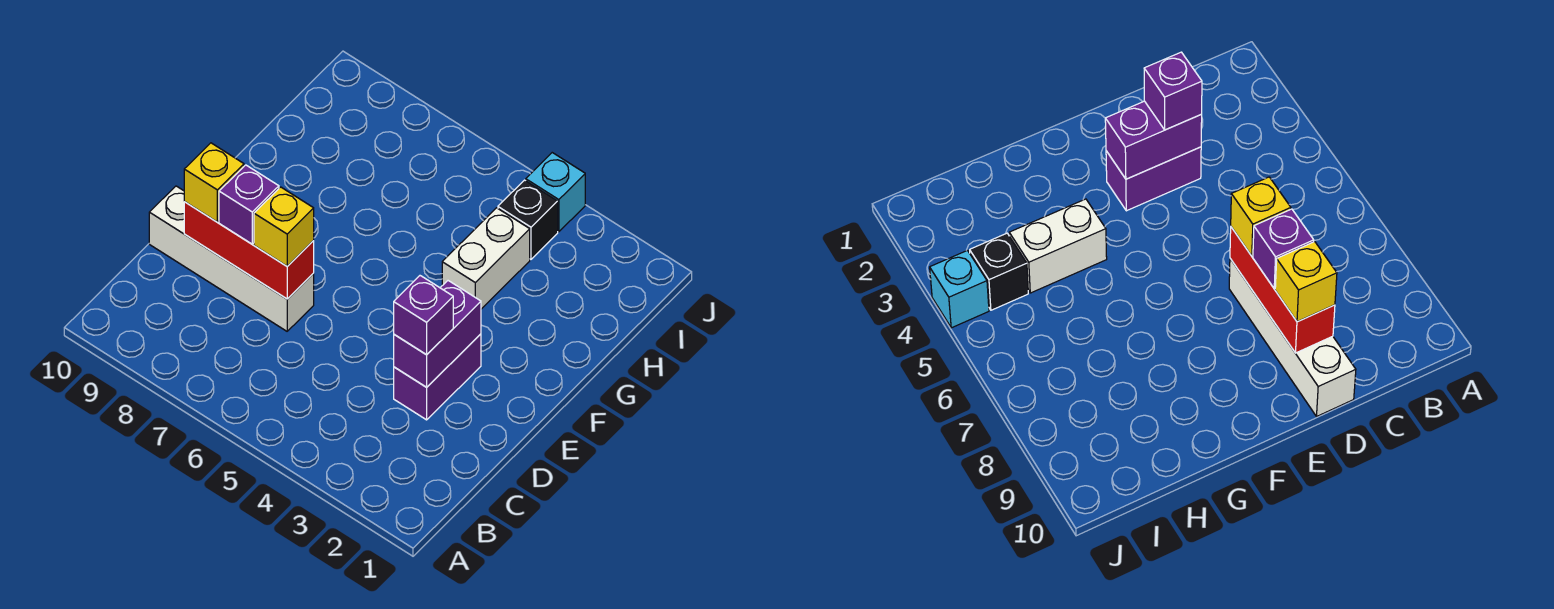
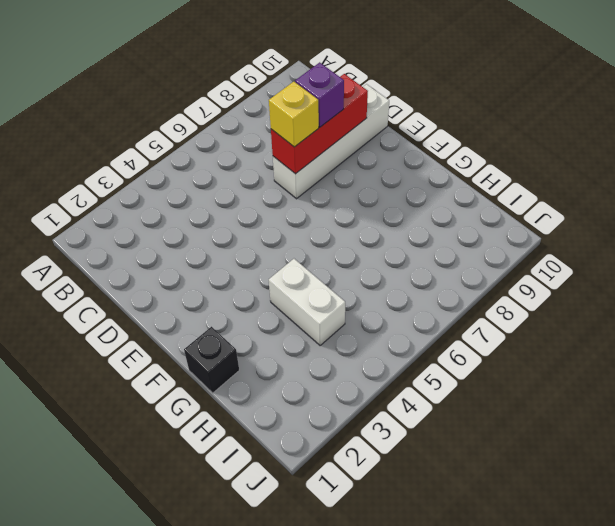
black 1x1 brick [184,327,239,393] -> black 1x1 brick moved to [498,180,558,259]
none -> purple 1x2 brick [394,334,481,420]
none -> cyan 1x1 brick [526,153,585,232]

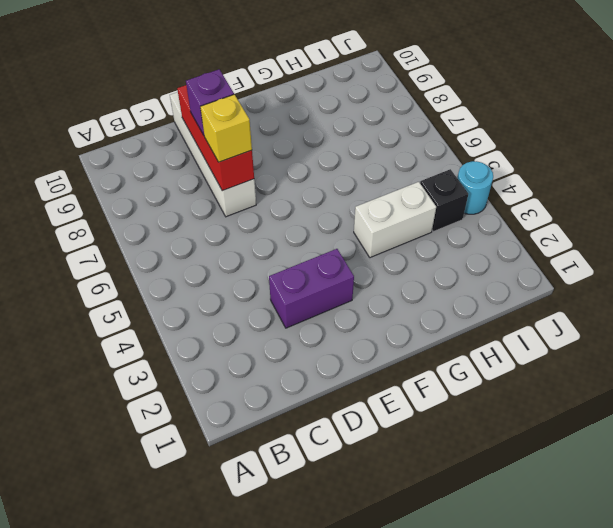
cyan 1x1 round brick [457,161,493,214] -> cyan 1x1 brick [526,153,585,232]
none -> purple 1x2 brick [394,281,481,387]
none -> purple 1x1 brick [394,276,453,355]

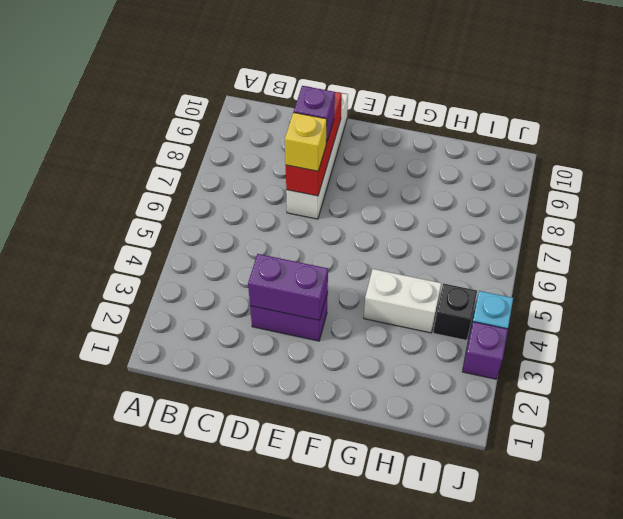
purple 1x1 brick [462,322,508,379] -> purple 1x1 brick moved to [394,276,453,355]
none -> yellow 1x1 brick [184,143,244,222]

